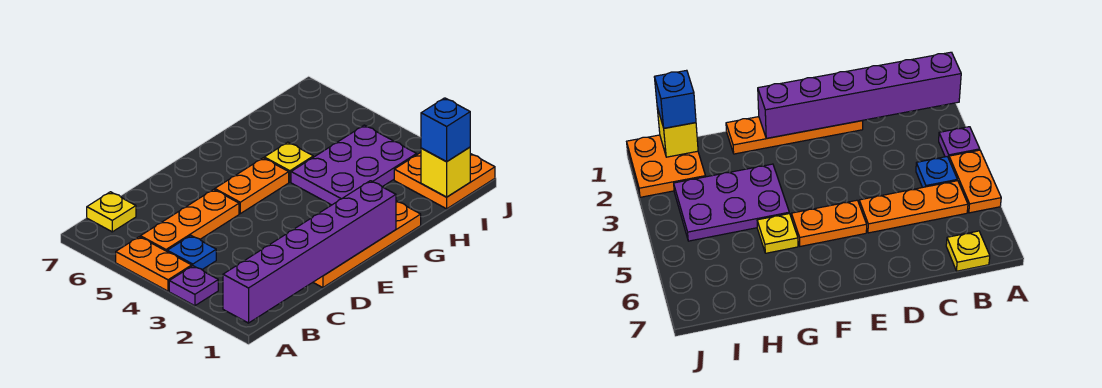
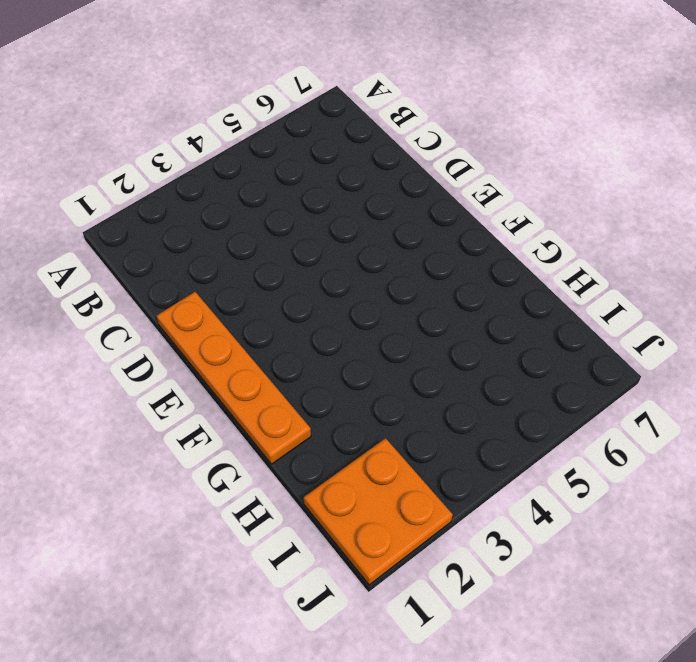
none -> purple 1x1 plate [169,266,218,306]
none -> orange 1x2 plate [116,237,192,291]
none -> blue 1x1 plate [167,236,216,269]

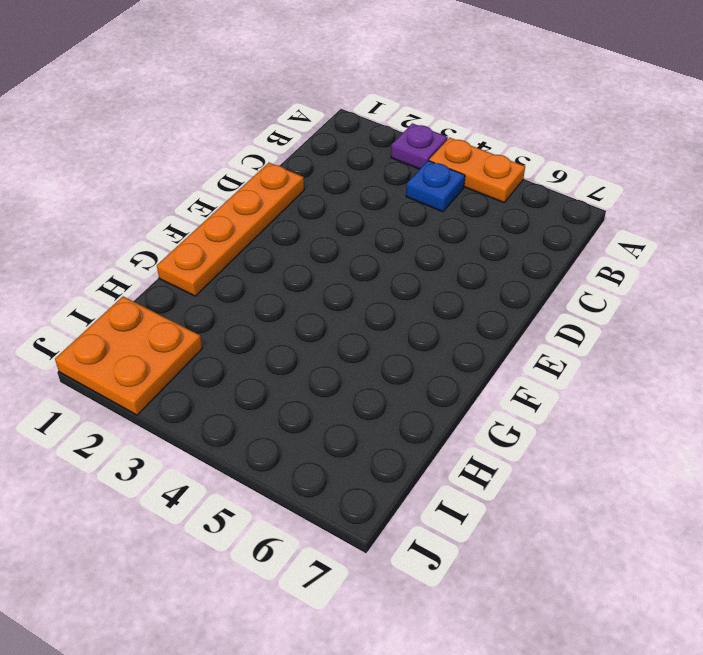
none -> orange 1x3 plate [140,189,239,251]
none -> yellow 1x1 plate [87,192,136,232]
none -> orange 1x2 plate [215,158,289,214]

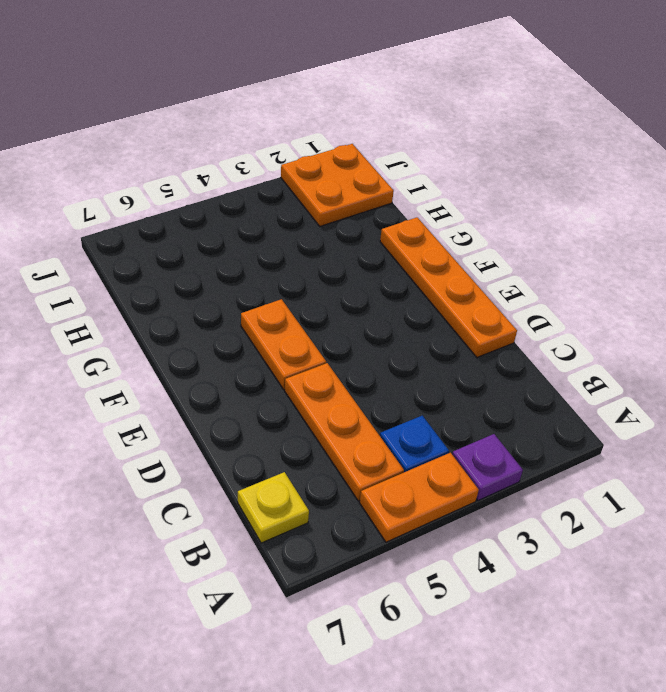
none -> purple 2x3 plate [291,125,417,205]
none -> yellow 1x1 plate [264,142,313,182]
none -> purple 1x6 brick [223,181,396,323]

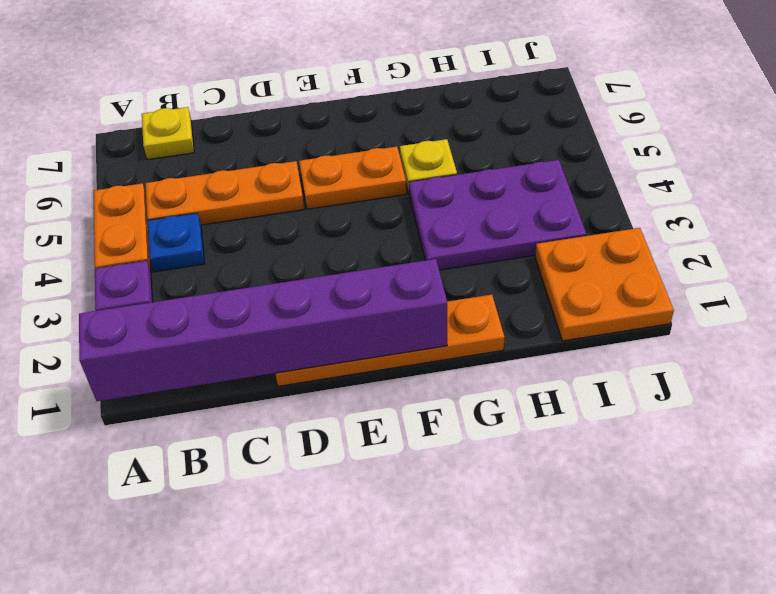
none -> yellow 1x1 brick [421,147,470,197]
none -> blue 1x1 brick [421,98,470,162]

